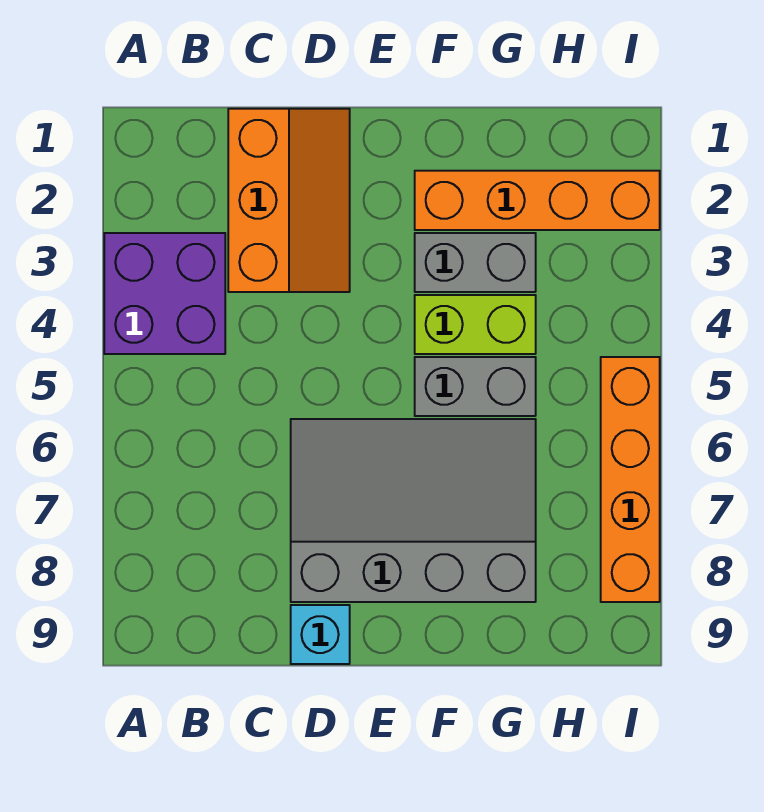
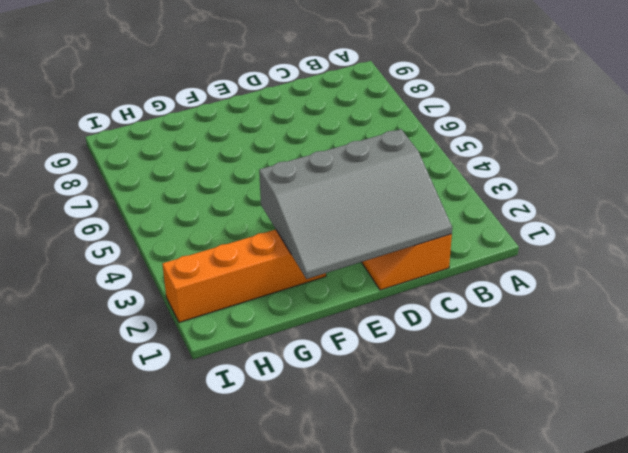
grey 3x4 slope [259,129,452,279] -> grey 3x4 slope moved to [291,419,536,602]
none -> purple 2x2 brick [104,233,225,354]
none -> cyan 1x1 brick [291,605,350,664]

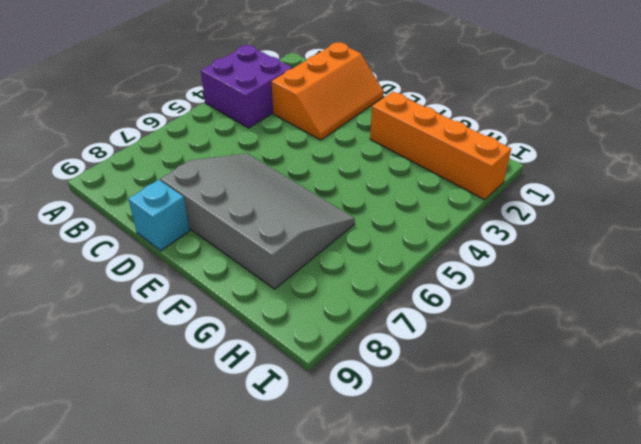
none -> grey 1x2 brick [415,233,536,292]
none -> lime 1x2 brick [415,295,536,354]

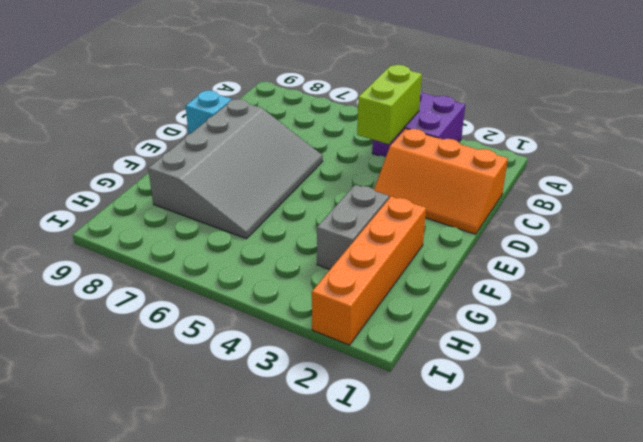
lime 1x2 brick [357,65,422,144] -> lime 1x2 brick moved to [415,295,536,354]
none -> grey 1x2 brick [415,357,536,416]
none -> orange 1x4 brick [601,357,660,602]

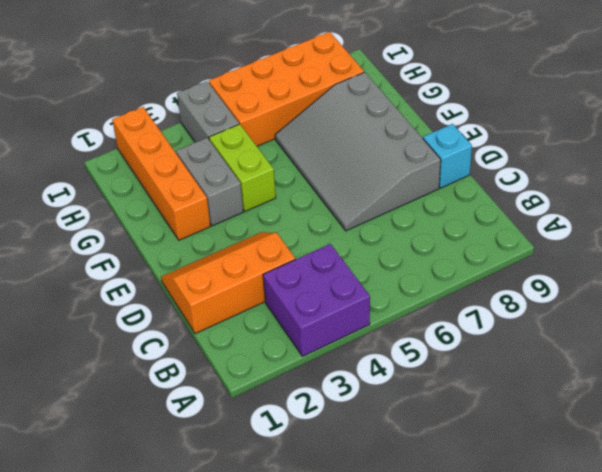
grey 1x2 brick [177,81,239,142] -> grey 1x2 brick moved to [415,357,536,416]
orange 2x4 brick [209,32,364,146] -> orange 1x4 brick [601,357,660,602]

